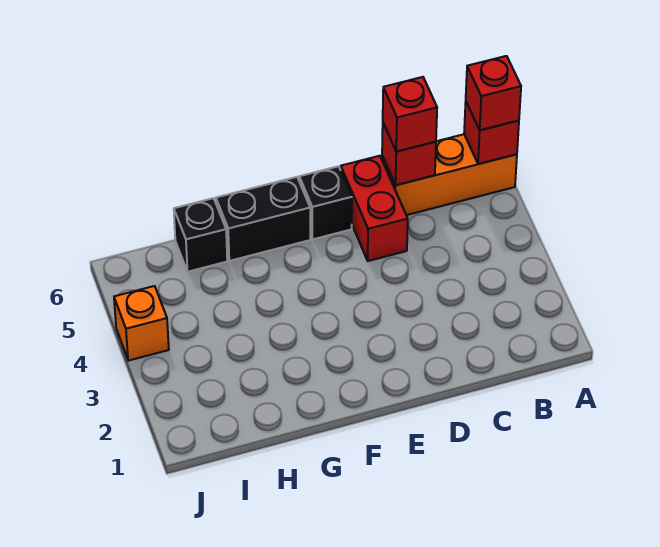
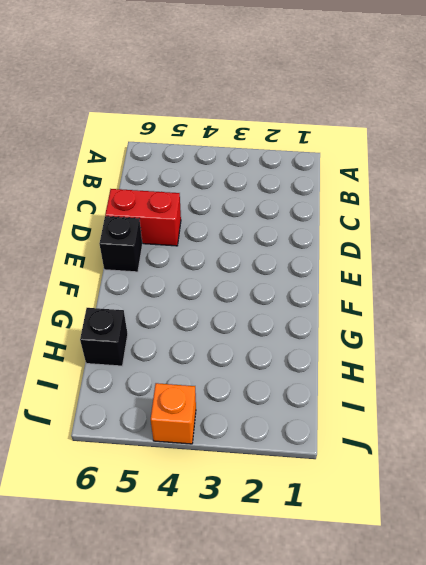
none -> orange 1x3 brick [382,134,517,215]
none -> black 1x2 brick [216,177,310,261]

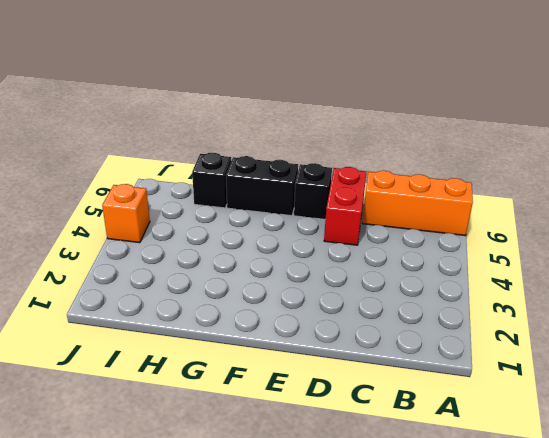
none -> red 1x1 brick [464,102,519,164]
none -> red 1x1 brick [382,123,436,185]

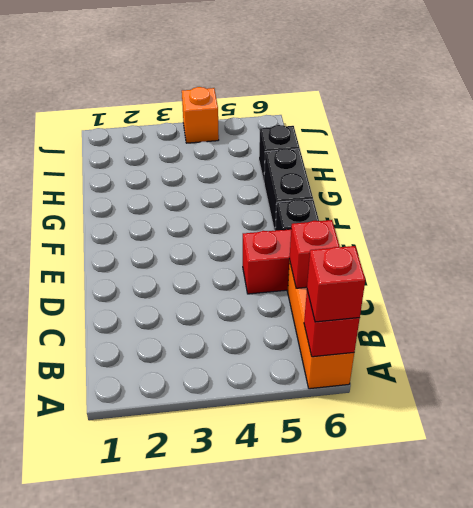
none -> red 1x1 brick [383,77,437,151]

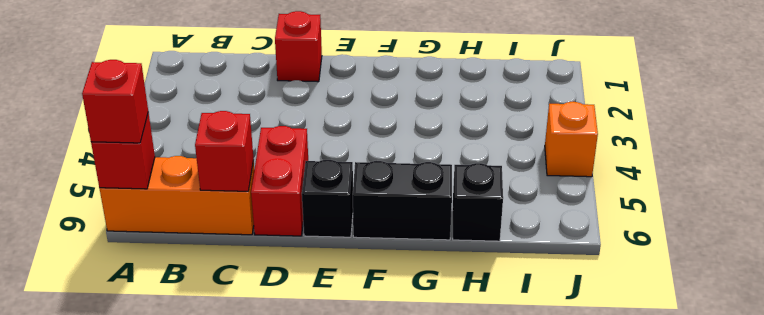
red 1x1 brick [275,11,322,82] -> red 1x1 brick moved to [383,77,437,151]

